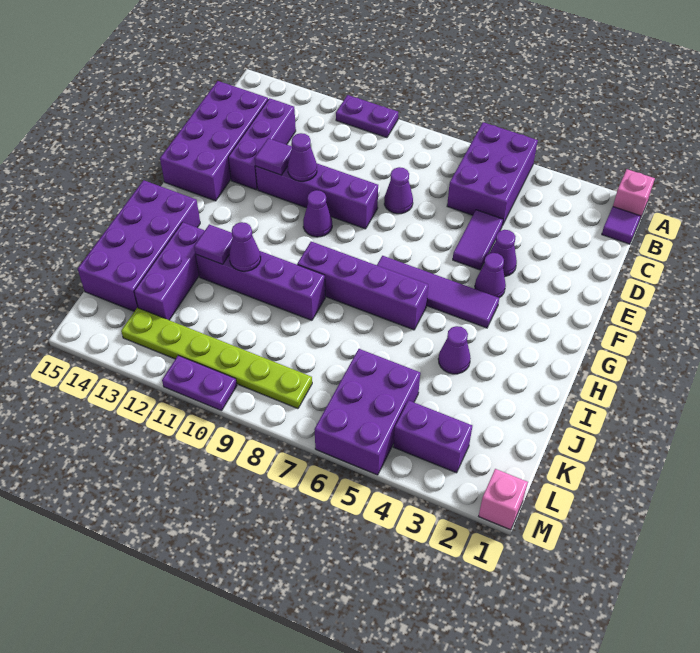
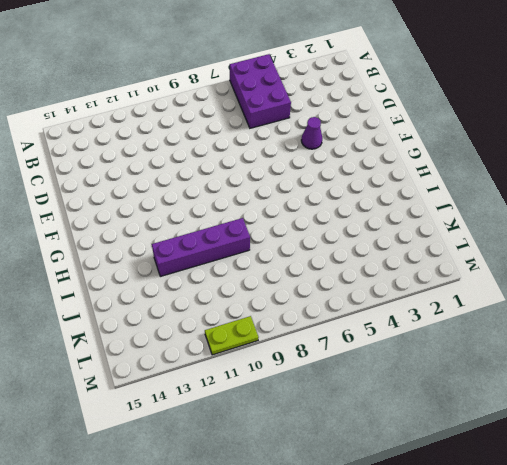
lime 1x2 plate [205,316,259,355] -> purple 1x2 plate [162,356,237,411]
none -> pink 1x1 brick [613,169,655,218]
none -> purple 1x2 plate [336,95,398,138]
none -> purple 1x1 tile [602,207,641,244]

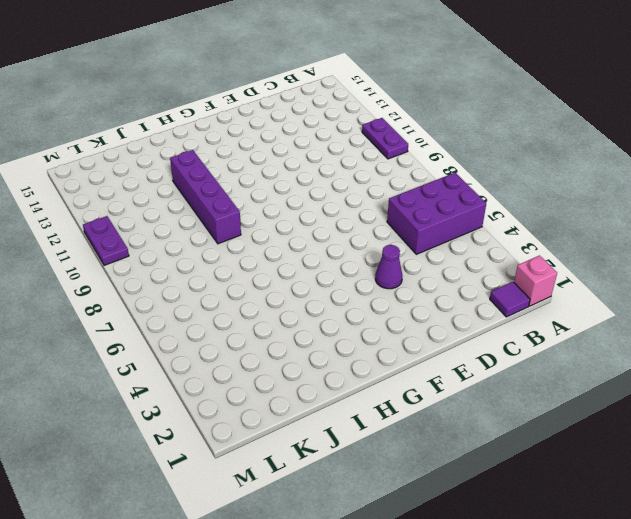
none -> purple 1x3 brick [228,98,296,190]
none -> purple 2x4 brick [160,81,268,201]
none -> purple 1x2 tile [453,210,503,270]

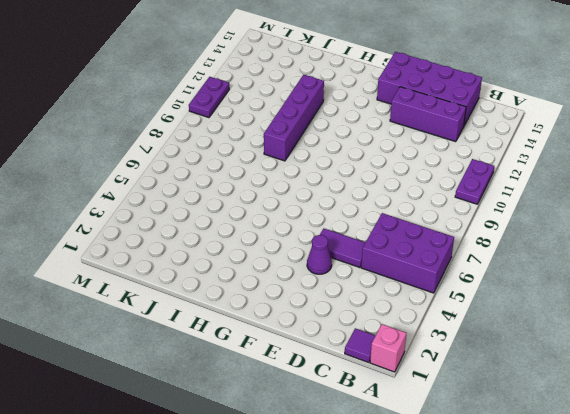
none -> purple 1x1 cone [384,167,413,214]
none -> purple 1x4 brick [255,164,378,229]
none -> purple 1x1 cone [475,253,506,298]

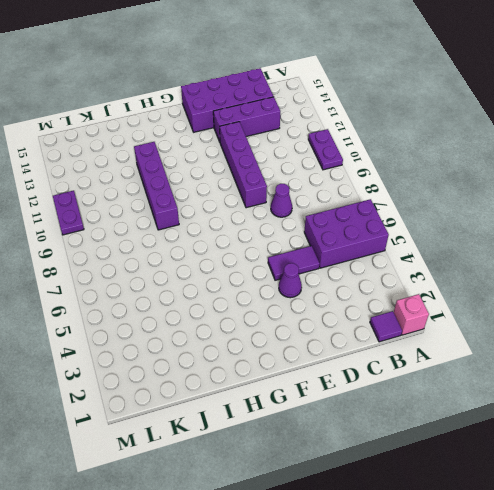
none -> purple 1x1 cone [475,253,506,298]
none -> purple 1x1 cone [303,190,332,237]
none -> purple 1x4 tile [377,256,499,328]

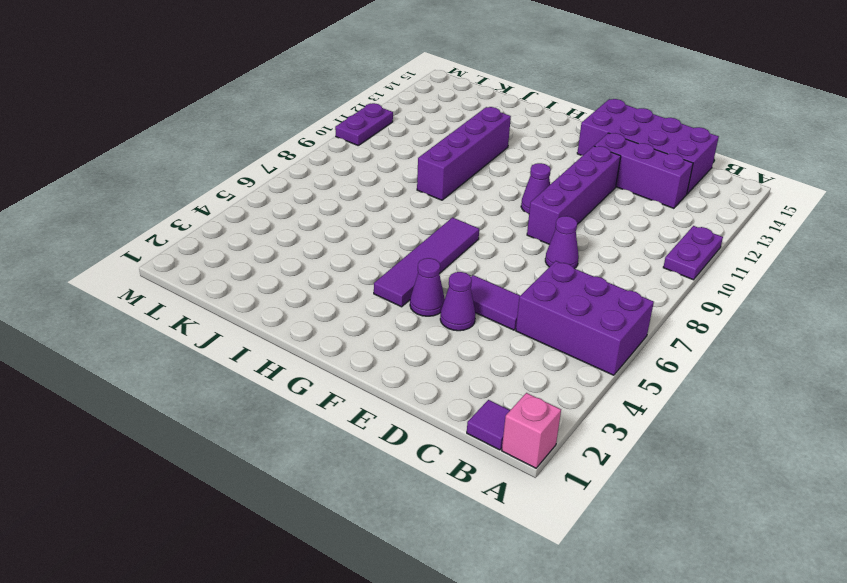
none -> purple 1x4 brick [297,242,428,330]
none -> purple 2x4 brick [78,180,200,311]
none -> purple 1x1 cone [438,326,471,374]

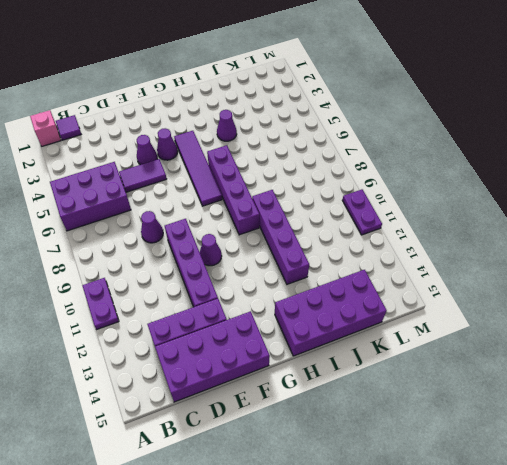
none -> purple 1x3 brick [134,222,205,320]
none -> purple 2x3 brick [314,349,420,475]
none -> purple 1x2 brick [394,400,472,473]

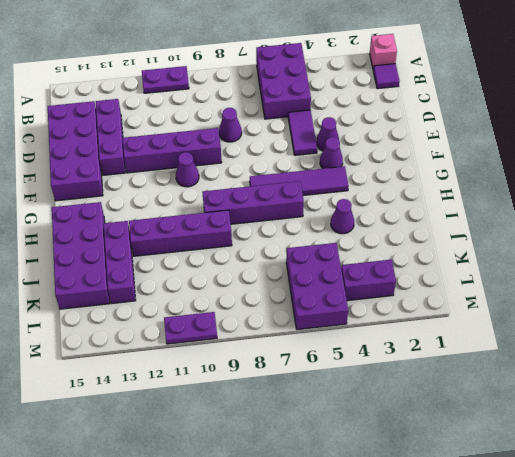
none -> lime 1x6 plate [121,308,312,409]
none -> pink 1x1 brick [479,469,528,530]
none -> purple 1x1 cone [288,133,317,181]

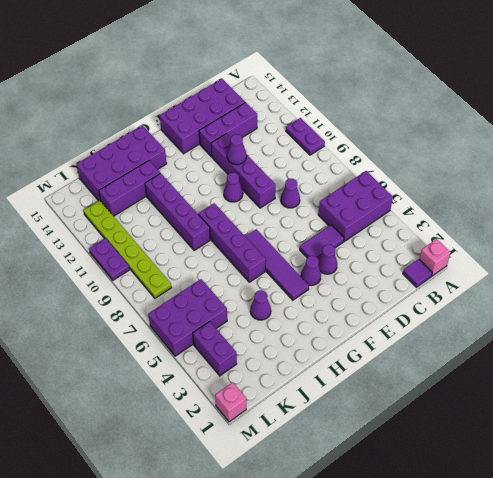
none -> purple 1x1 tile [255,138,292,175]
none -> purple 1x1 cone [229,222,261,271]
none -> purple 1x1 tile [194,224,233,264]

